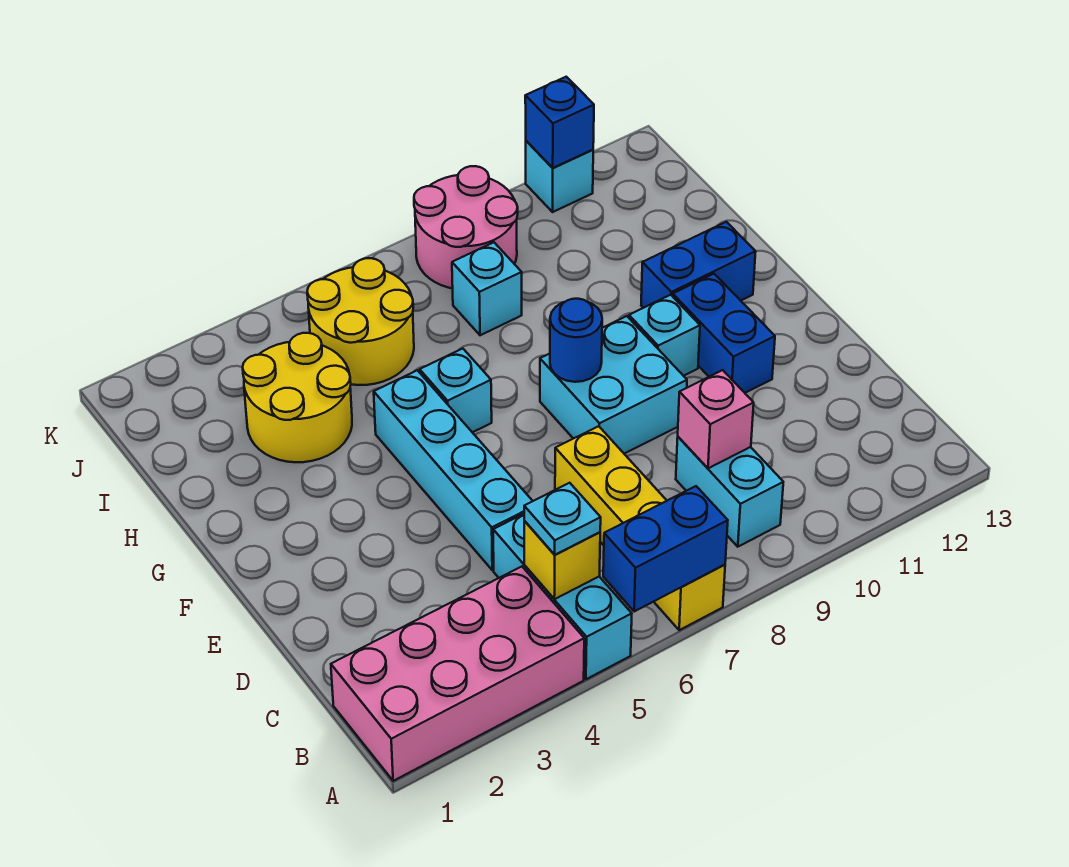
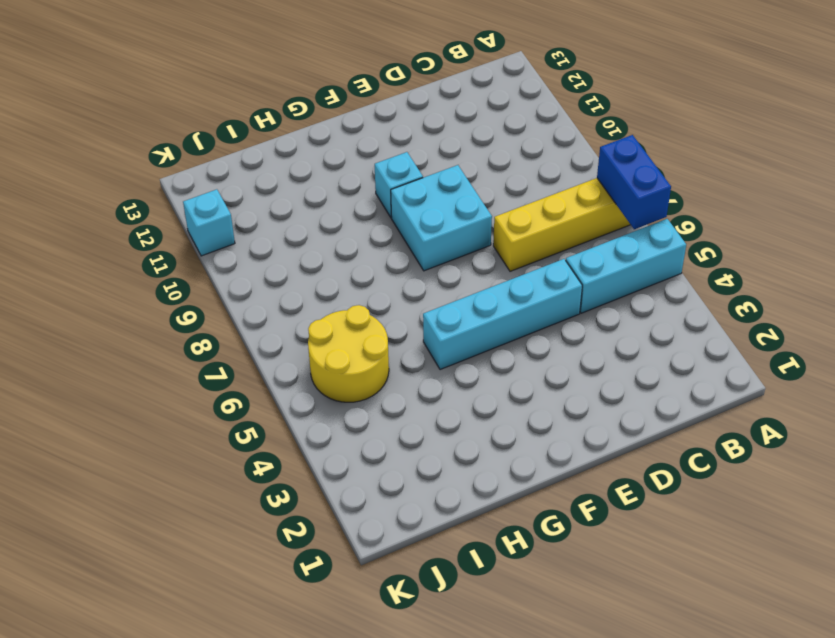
none -> pink 2x4 brick [331,567,584,781]
none -> cyan 1x2 brick [676,437,783,547]
none -> blue 1x2 brick [673,274,775,393]

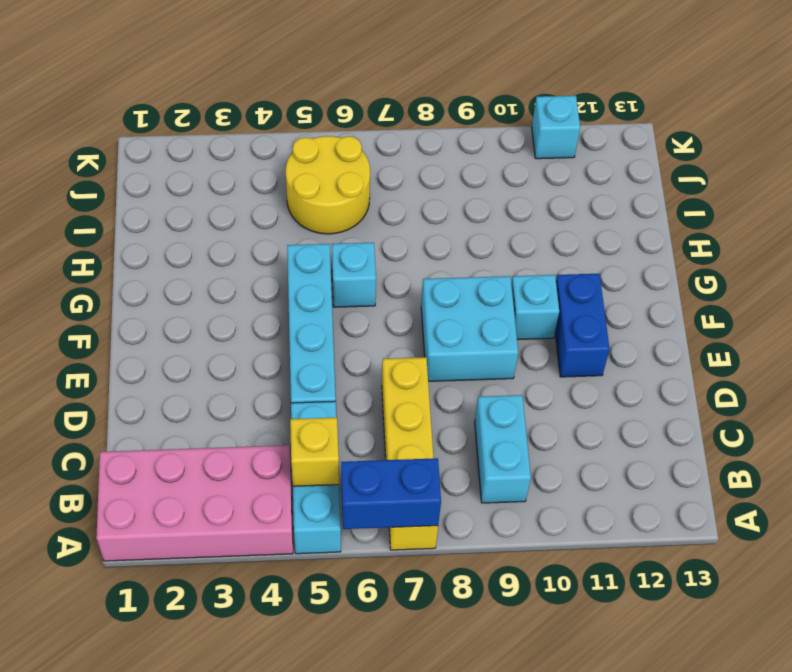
none -> blue 1x2 brick [641,222,756,308]
none -> yellow 2x2 round brick [243,333,352,462]
none -> cyan 1x1 brick [452,242,522,335]

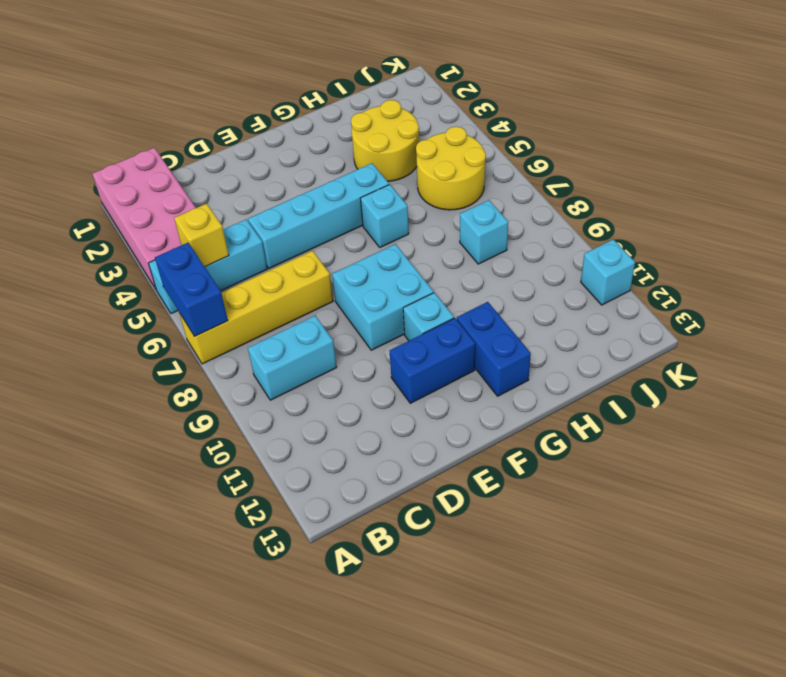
none -> pink 2x2 round brick [414,166,518,288]
none -> pink 1x1 brick [678,370,754,468]
none -> blue 1x1 round brick [550,299,602,382]

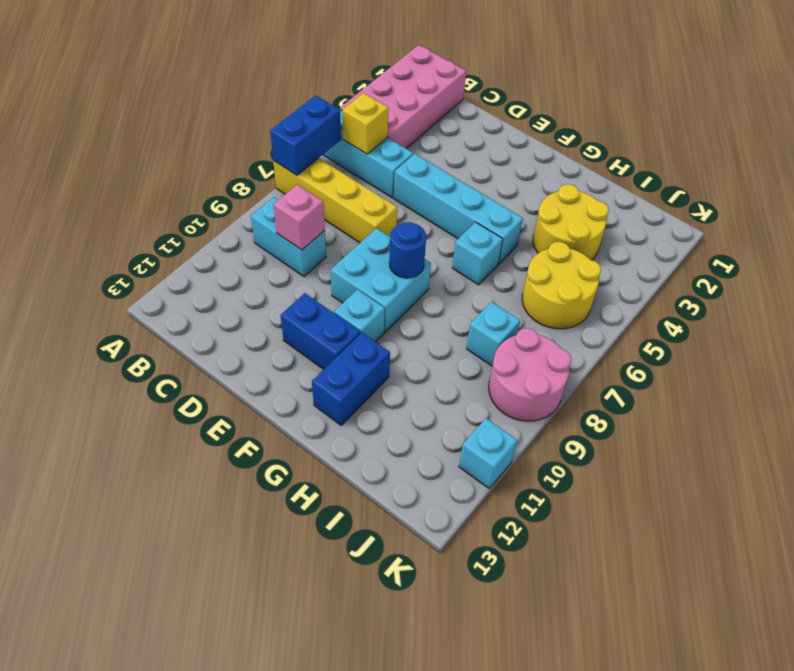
none -> blue 1x1 brick [525,77,594,168]
none -> cyan 1x1 plate [524,483,601,555]

